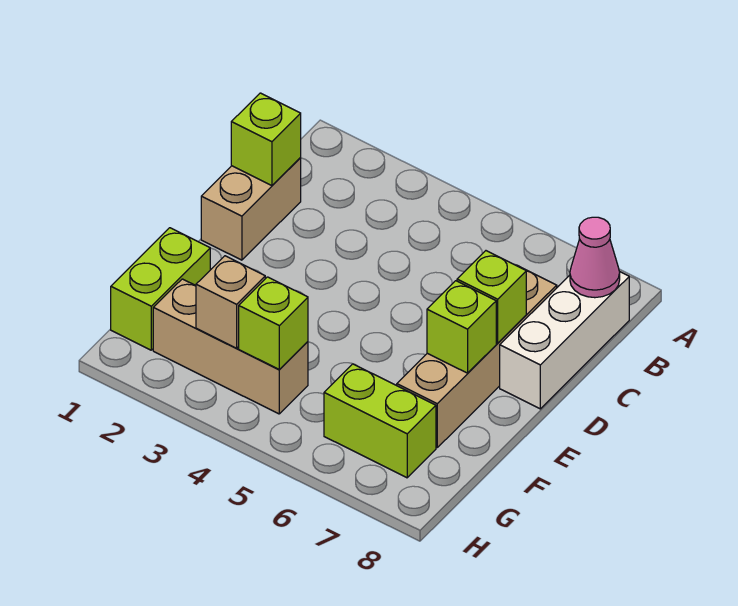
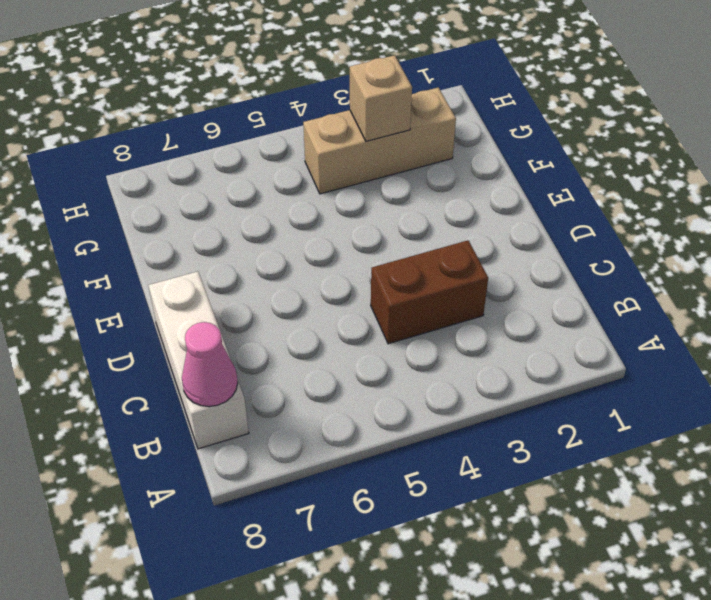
brown 1x2 brick [371,240,488,344] -> none
none -> tan 1x2 brick [201,158,301,260]
none -> tan 1x4 brick [397,265,557,447]
none -> lime 1x2 brick [111,228,210,350]

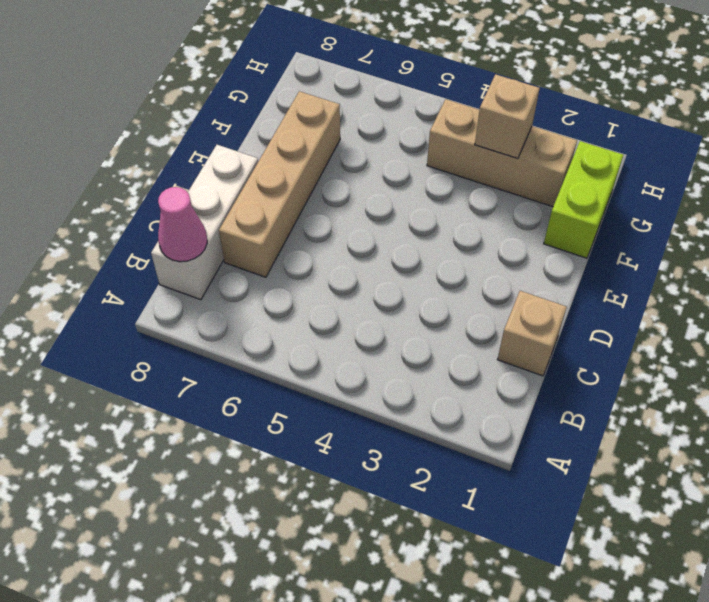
tan 1x1 brick [498,291,567,376] -> tan 1x2 brick [201,158,301,260]
none -> lime 1x2 brick [324,364,436,478]
none -> lime 1x1 brick [231,93,301,186]
none -> lime 1x1 brick [457,251,526,343]

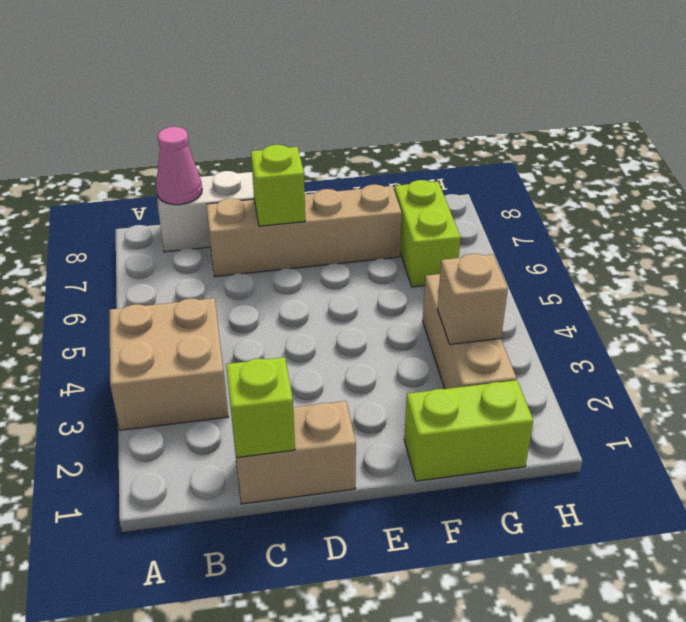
tan 2x2 brick [110,298,228,430] -> none
none -> lime 1x1 brick [427,281,496,373]
none -> lime 1x1 brick [239,277,308,370]

